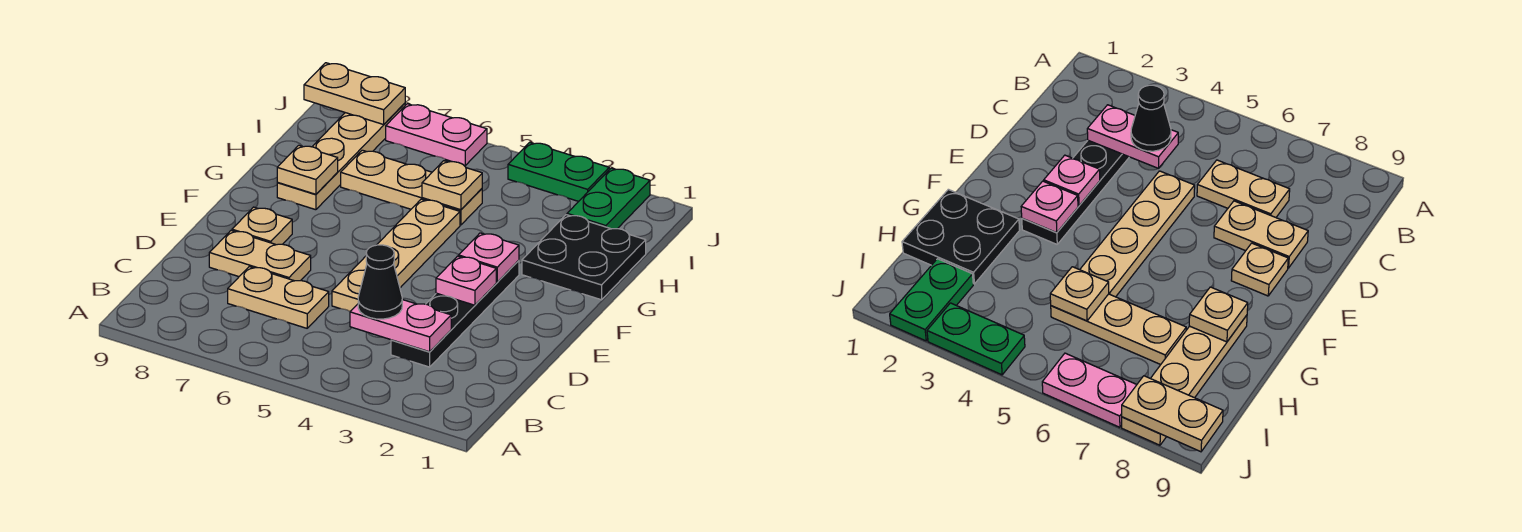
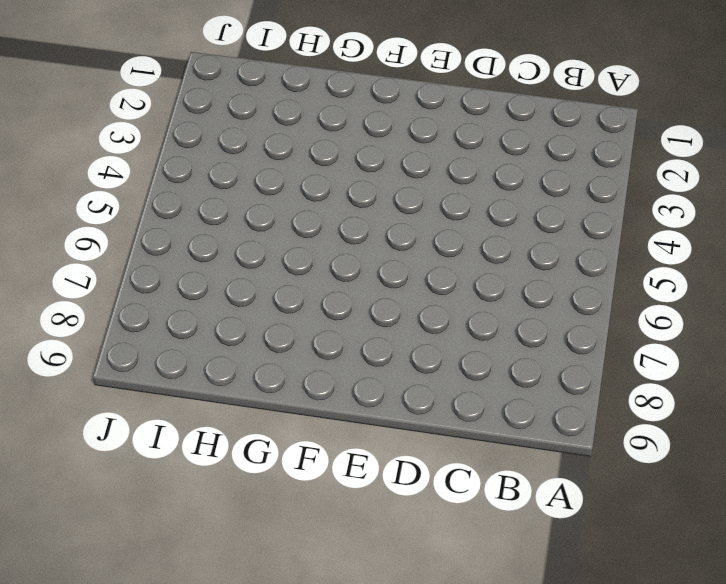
none -> black 1x4 plate [391,260,519,367]
none -> tan 1x2 plate [228,267,329,328]
none -> tan 1x4 plate [332,199,460,312]

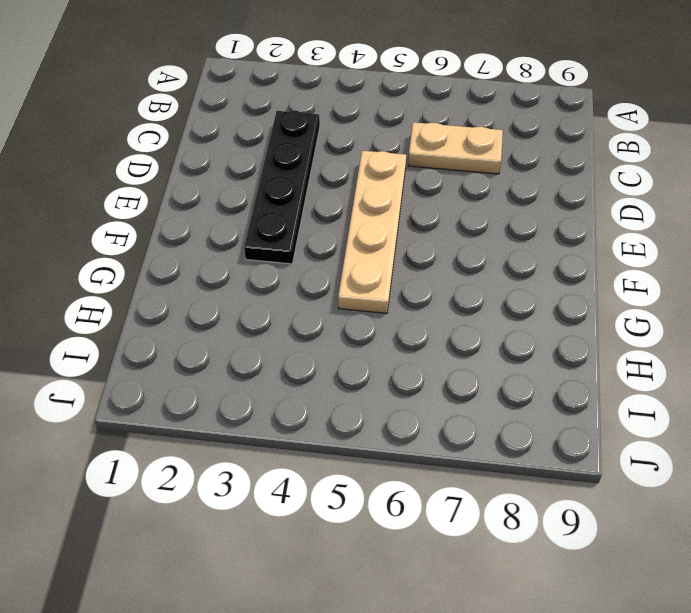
none -> tan 1x2 plate [209,231,311,281]
none -> tan 1x1 plate [232,207,292,245]
none -> black 2x2 plate [522,215,646,300]

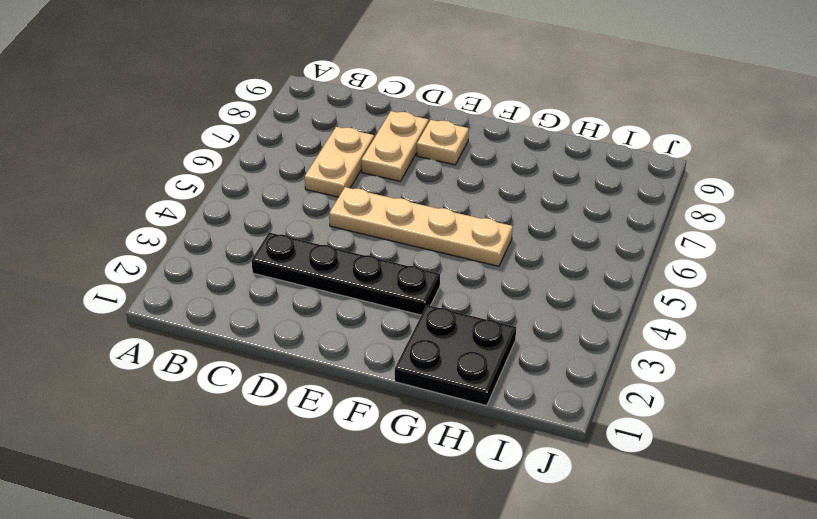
none -> tan 1x4 plate [277,103,405,210]
none -> tan 1x3 plate [341,150,482,225]
none -> green 1x2 plate [567,168,650,229]

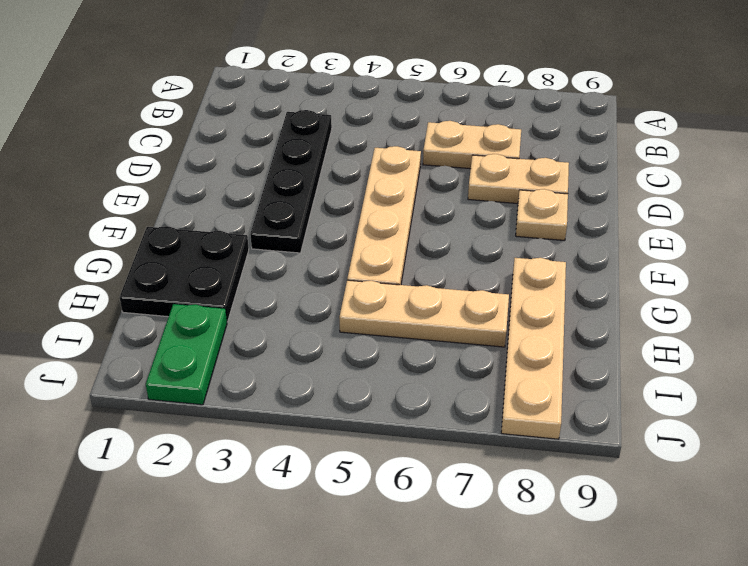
none -> green 1x2 plate [508,142,609,201]
none -> pink 1x2 plate [386,104,487,165]
none -> pink 1x2 plate [350,300,451,352]

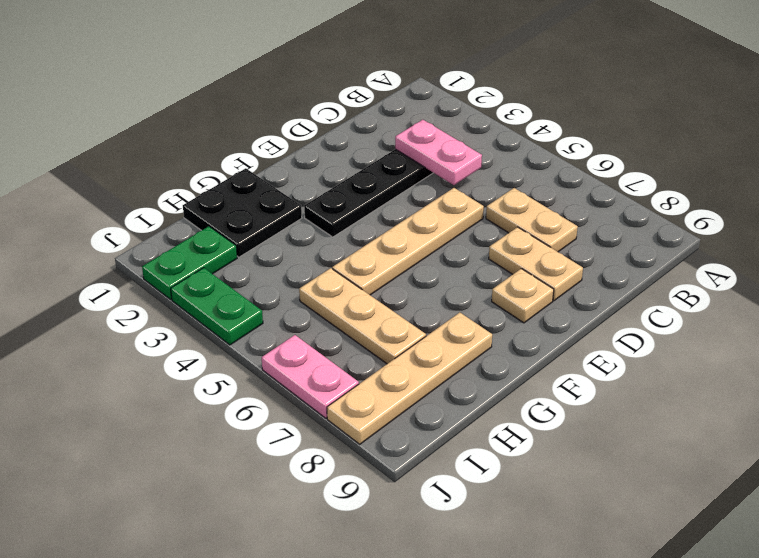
none -> pink 1x1 plate [436,256,496,305]
none -> pink 1x1 plate [459,233,519,282]
none -> tan 1x1 plate [277,145,338,194]

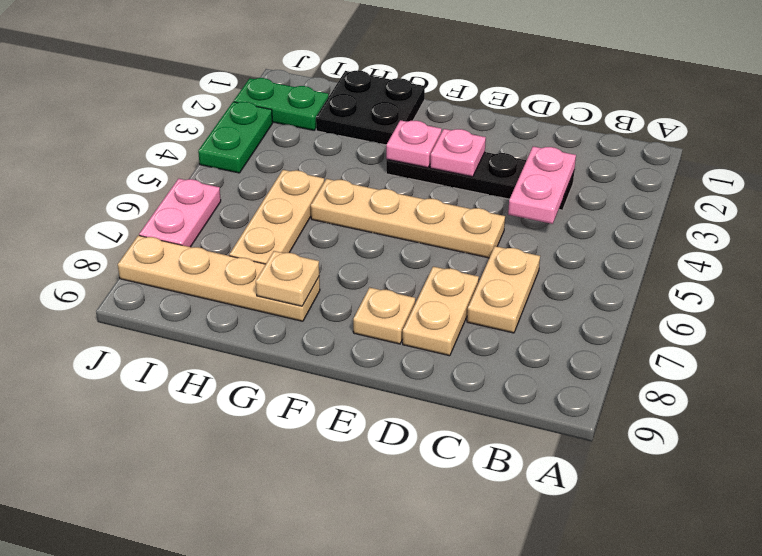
none -> tan 1x1 plate [422,161,482,210]
none -> tan 1x2 plate [304,63,405,125]
none -> black 1x1 cone [358,245,402,319]

